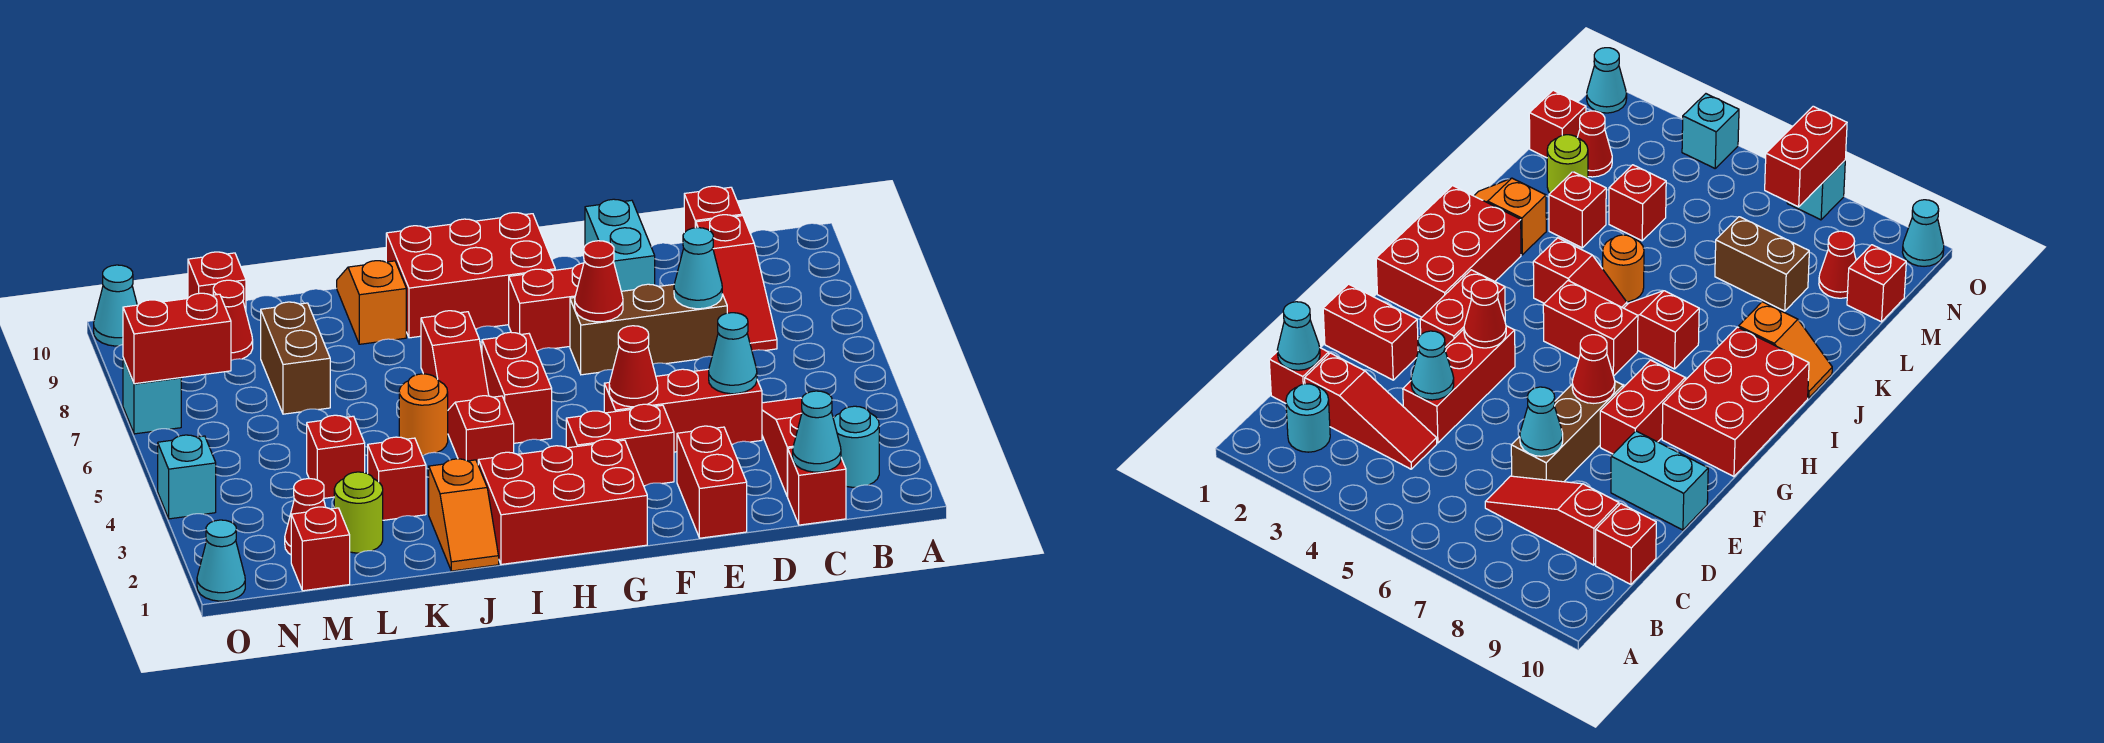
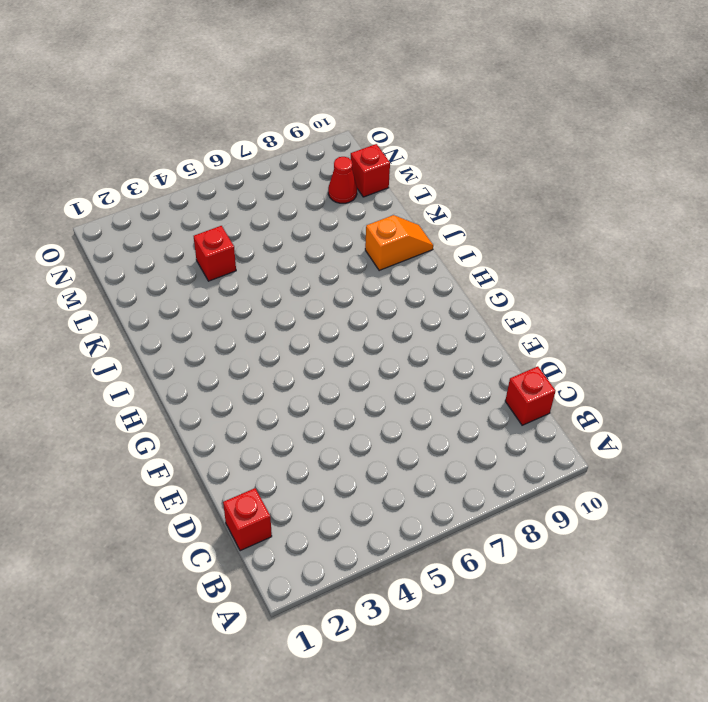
none -> cyan 1x1 round brick [833,406,879,487]
none -> red 1x3 slope [762,398,802,496]
none -> red 1x3 slope [696,215,777,351]
none -> red 1x3 brick [604,369,762,452]

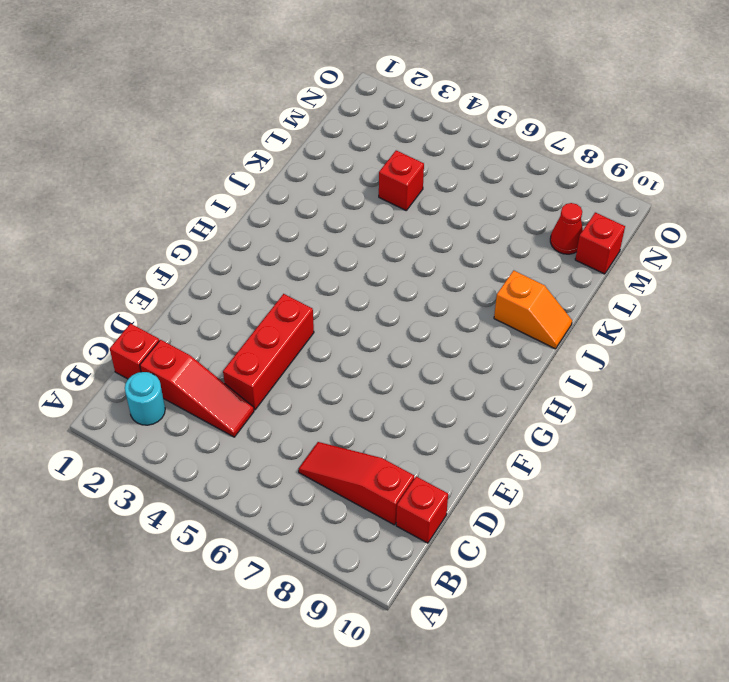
none -> brown 1x3 brick [570,284,727,375]
none -> red 1x2 brick [677,426,747,538]
none -> cyan 1x2 brick [585,199,655,291]
none -> red 1x2 brick [566,404,674,486]

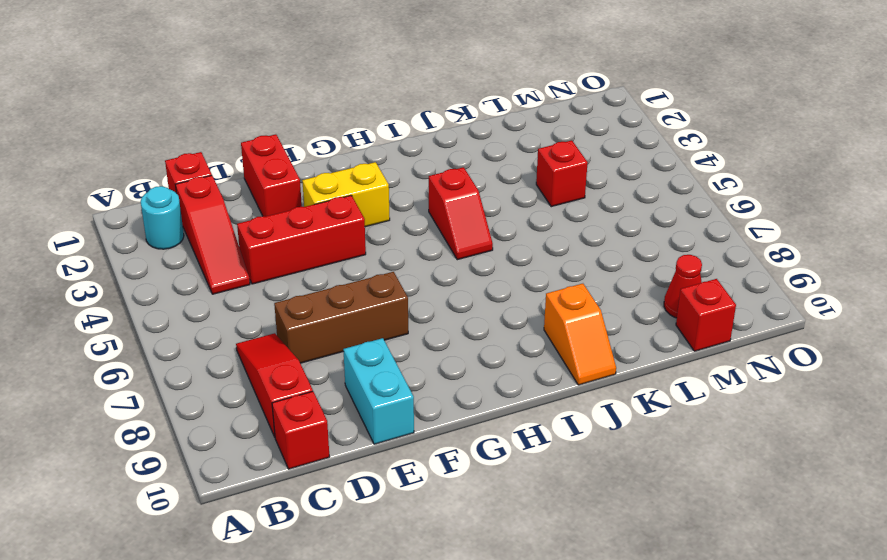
yellow 1x2 brick [302,162,390,227] -> red 1x2 brick [566,404,674,486]
none -> red 1x2 brick [509,263,584,351]
none -> red 2x3 brick [478,439,647,564]
none -> red 2x3 brick [386,213,555,338]
none -> red 1x2 brick [482,332,552,443]

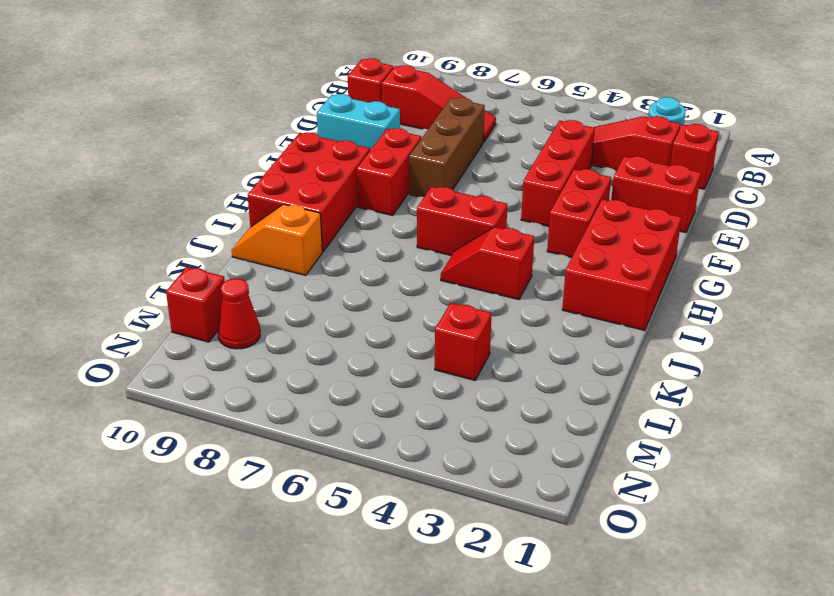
none -> red 1x2 slope [421,311,489,410]
none -> orange 1x2 slope [429,459,499,571]
none -> orange 1x1 round brick [399,374,448,455]
none -> red 1x1 brick [368,437,426,520]

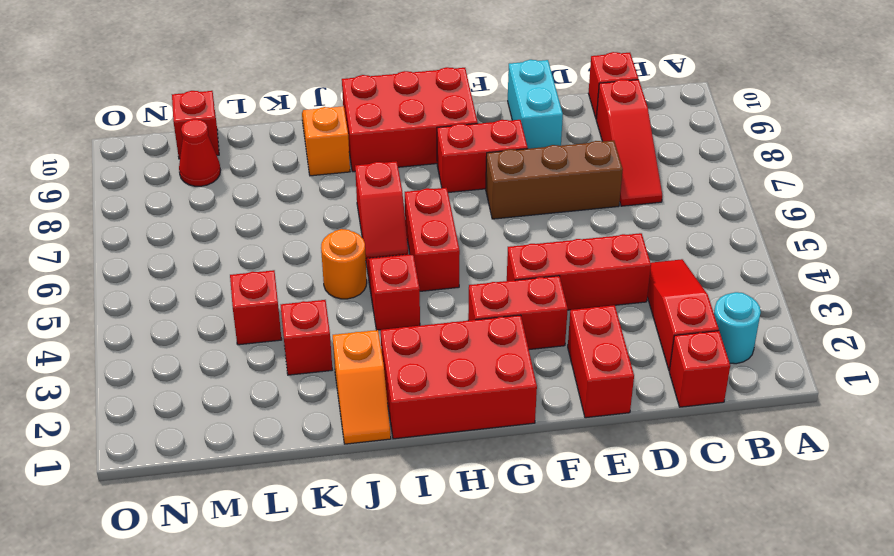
none -> lime 1x1 round brick [334,472,383,553]
none -> brown 1x2 brick [261,302,330,414]
none -> red 1x1 brick [291,507,350,591]
none -> red 1x1 cone [285,479,325,555]

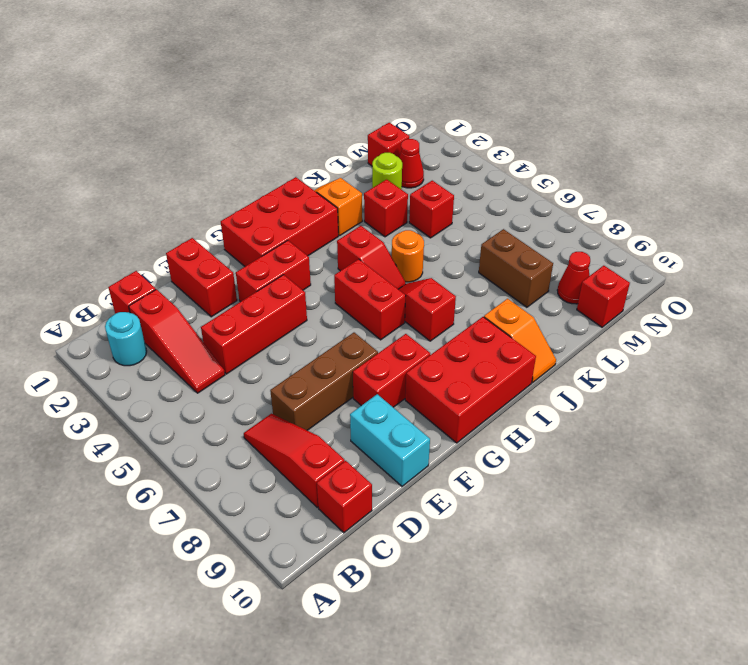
none -> cyan 1x1 cone [197,520,245,601]
none -> cyan 1x1 brick [158,435,216,519]
none -> cyan 1x1 brick [123,358,181,434]
none -> cyan 1x1 cone [94,265,137,346]

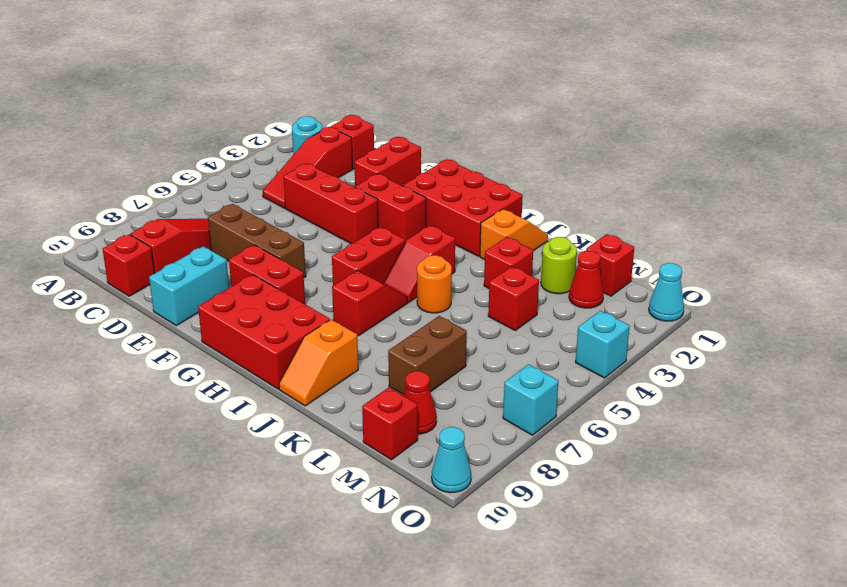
none -> cyan 1x1 cone [793,391,841,472]
none -> cyan 1x1 cone [709,313,757,394]
none -> cyan 1x1 cone [674,228,722,309]
none -> red 1x1 cone [609,326,658,407]

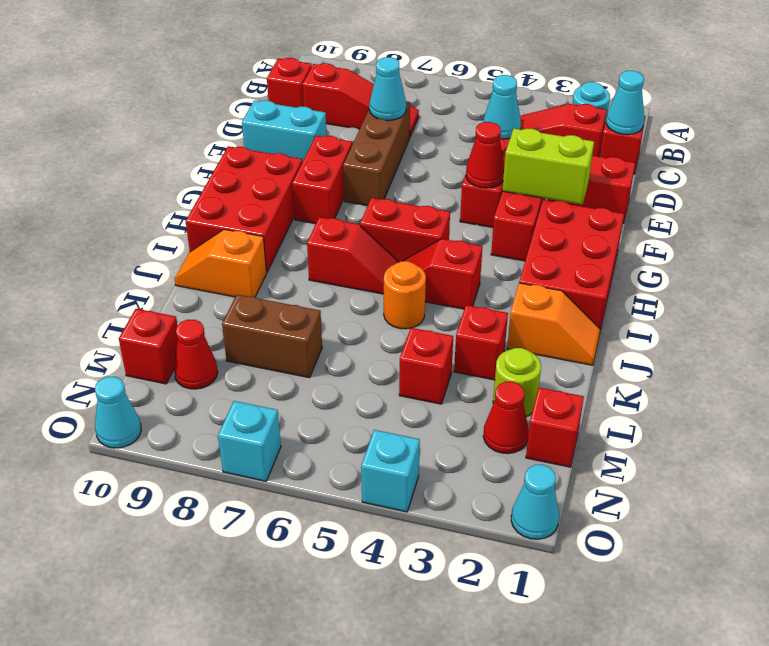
lime 1x2 brick [502,128,594,205] -> none
none -> red 1x1 cone [575,241,623,322]
none -> red 1x2 brick [123,293,231,384]

